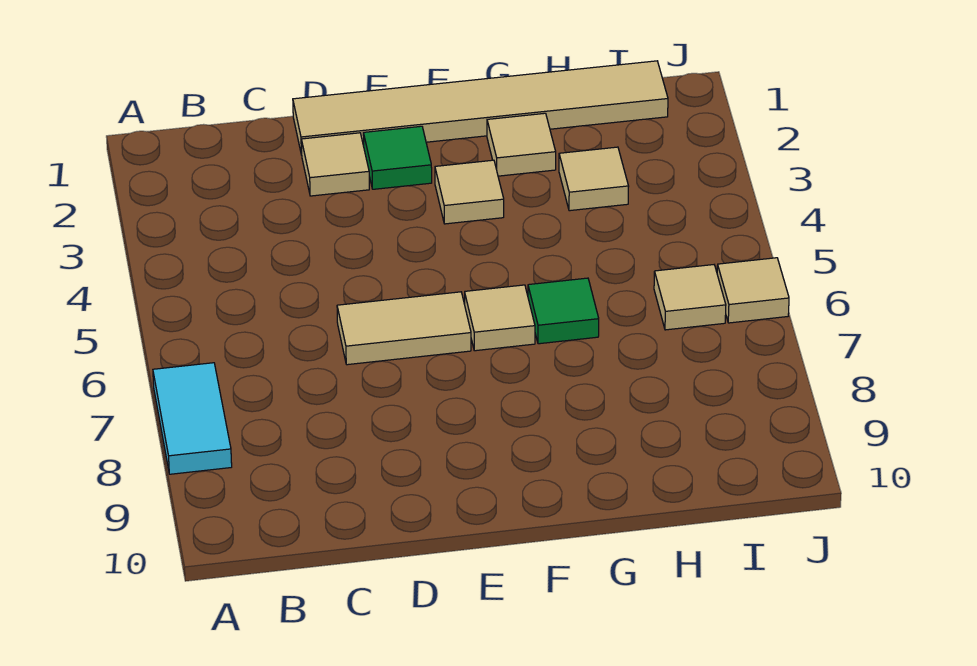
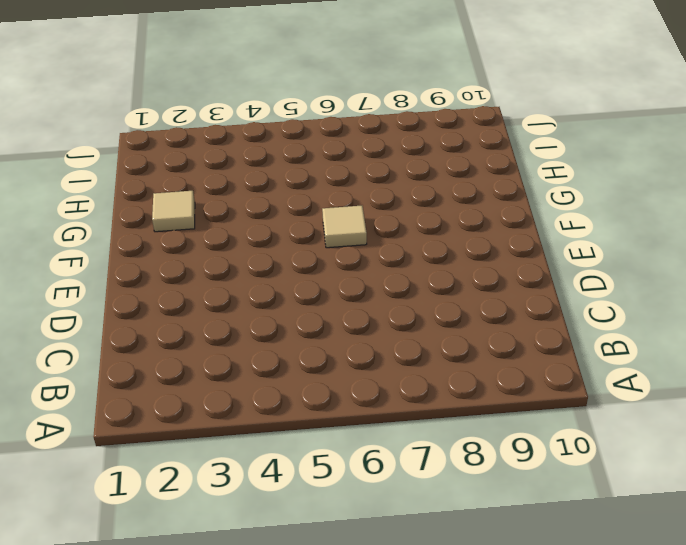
none -> cyan 1x2 tile [153,363,232,474]
none -> tan 1x6 tile [293,61,668,155]
none -> tan 1x1 tile [301,133,369,196]

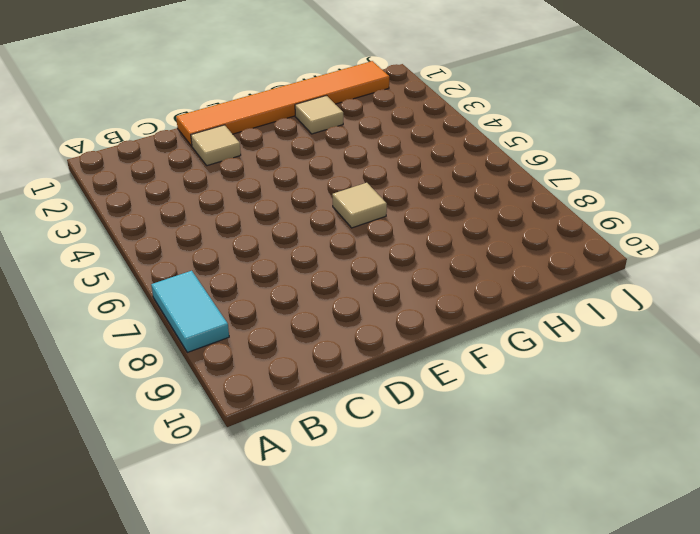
orange 1x6 tile [176,61,389,146] -> tan 1x6 tile [293,61,668,155]
none -> tan 1x2 tile [337,292,471,365]
none -> green 1x1 tile [363,126,432,189]
none -> tan 1x1 tile [435,160,504,224]

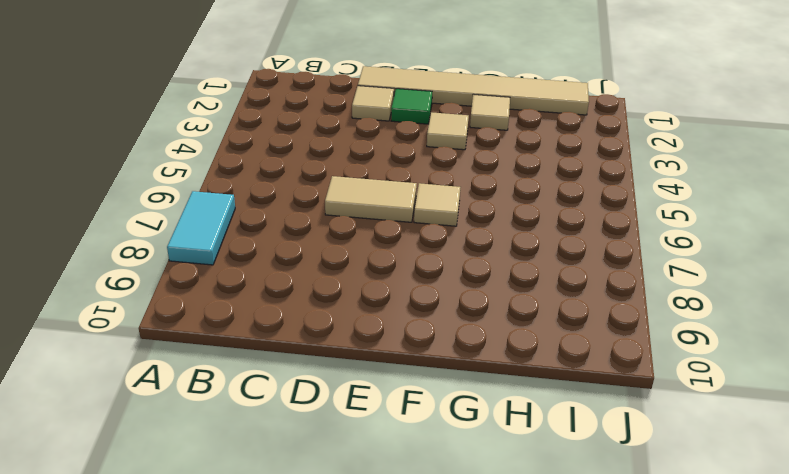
none -> green 1x1 tile [528,278,599,344]
none -> tan 1x1 tile [559,147,629,211]
none -> tan 1x1 tile [654,265,726,330]

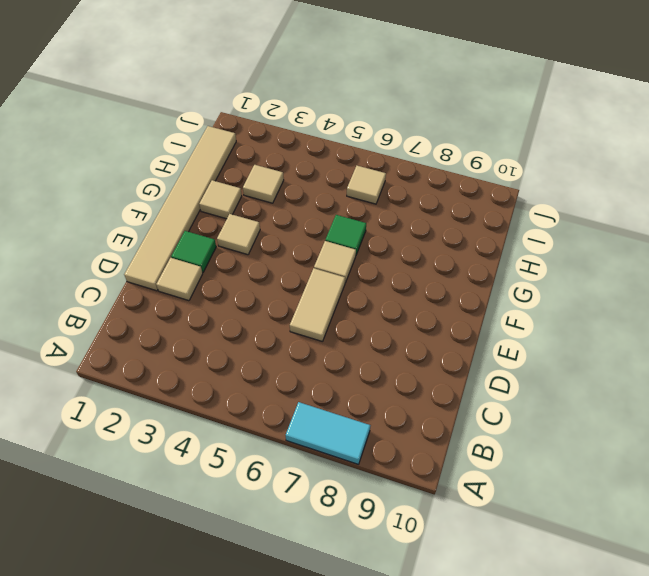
none -> tan 1x1 tile [717,258,789,323]

